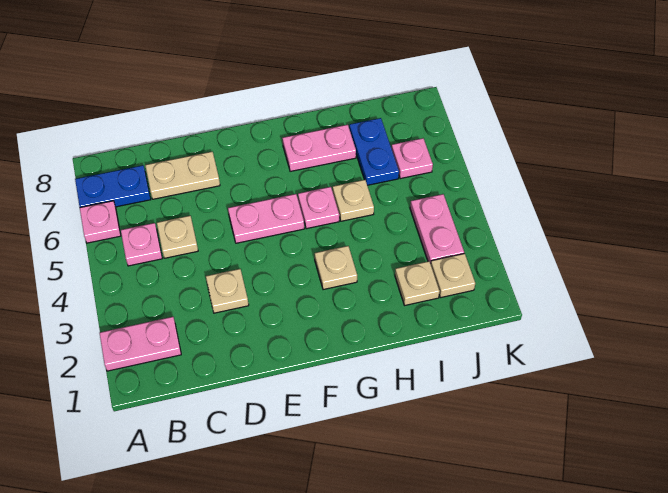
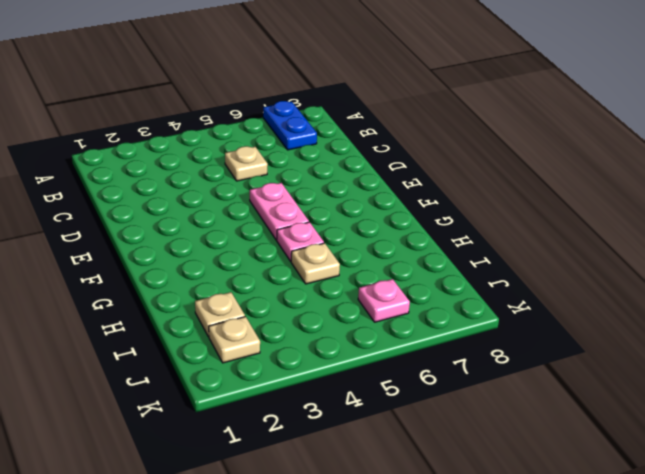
none -> pink 1x2 plate [100,317,181,371]
none -> pink 1x1 plate [80,201,121,243]
none -> pink 1x1 plate [121,223,162,266]

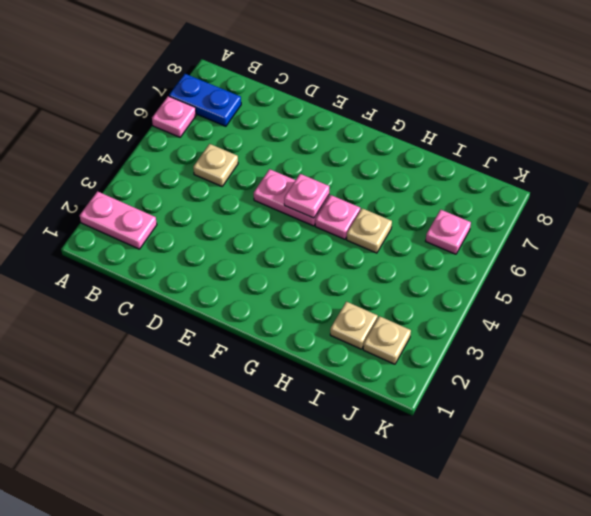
pink 1x1 plate [284,174,329,218] -> pink 1x1 plate moved to [121,223,162,266]
none -> tan 1x2 plate [145,152,220,199]
none -> tan 1x1 plate [206,269,249,313]
none -> tan 1x1 plate [315,246,357,290]

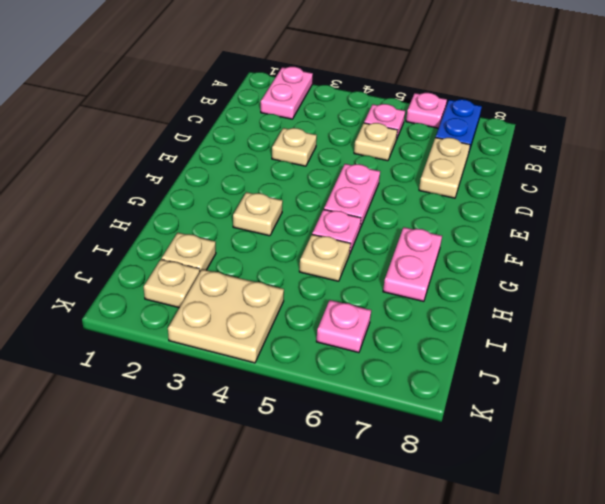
tan 2x2 plate [168,269,284,363] -> pink 1x2 plate [410,194,464,264]
none -> blue 1x2 plate [349,118,399,185]

